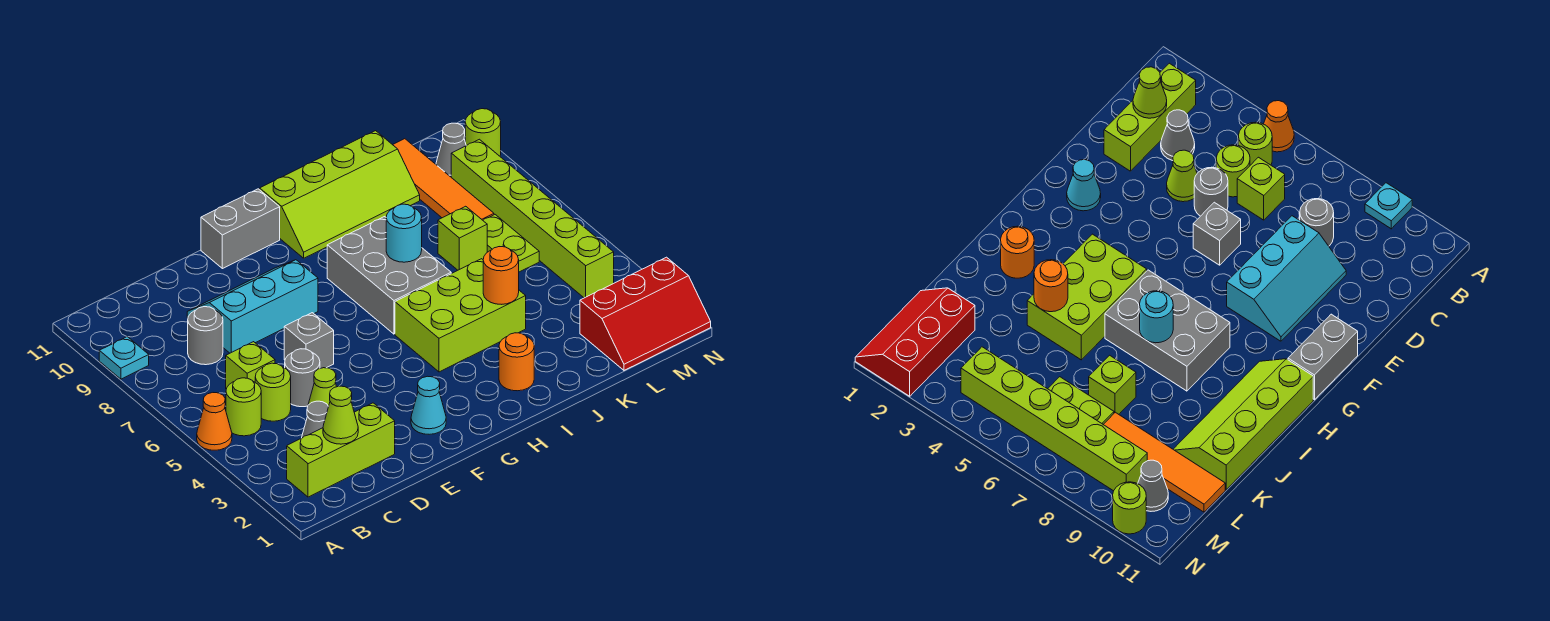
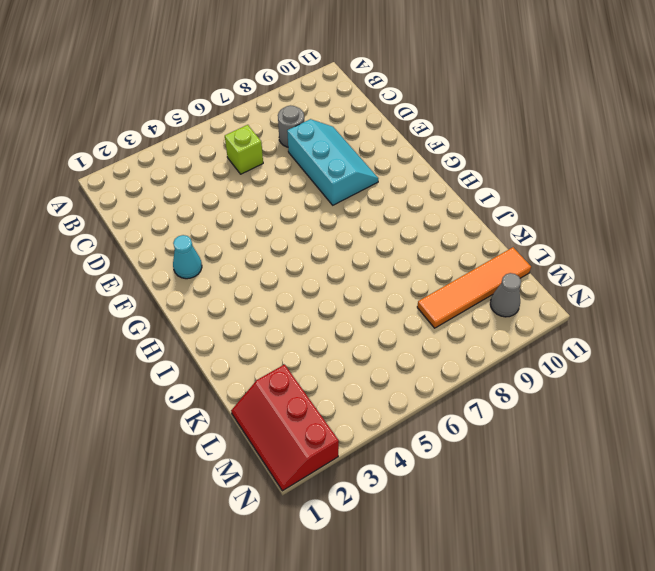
none -> orange 1x1 cone [197,393,232,450]
none -> cyan 1x1 plate [99,337,149,379]
none -> lime 1x3 brick [287,403,395,497]

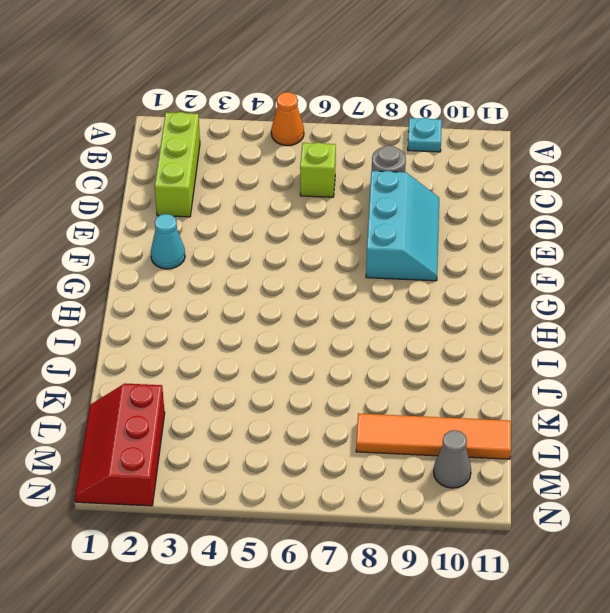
none -> lime 1x1 round brick [226,378,261,436]
none -> grey 1x1 cone [302,401,329,438]
none -> lime 1x1 round brick [255,363,291,421]

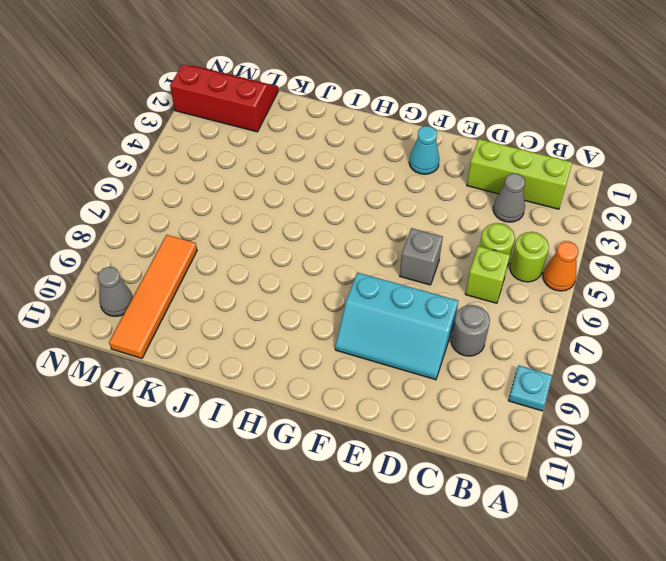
none -> lime 1x1 cone [308,368,336,406]
none -> grey 1x1 round brick [285,349,320,407]
none -> grey 1x2 brick [201,189,280,269]

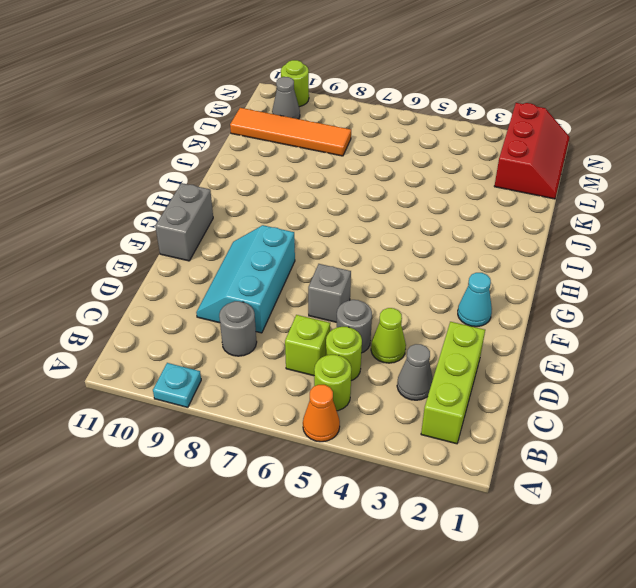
none -> lime 2x3 brick [395,259,526,372]
none -> grey 2x3 brick [327,217,451,334]
none -> lime 2x4 slope [260,131,420,258]

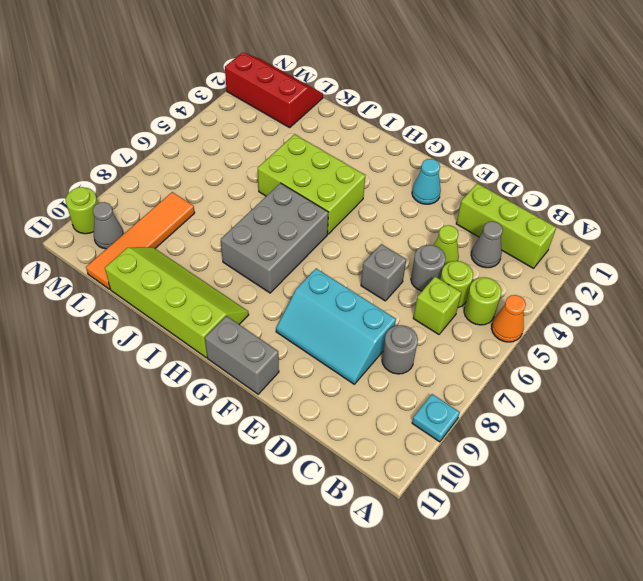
none -> orange 1x1 round brick [499,333,534,391]
none -> lime 1x1 brick [438,206,487,270]
none -> lime 1x2 plate [483,215,539,272]

